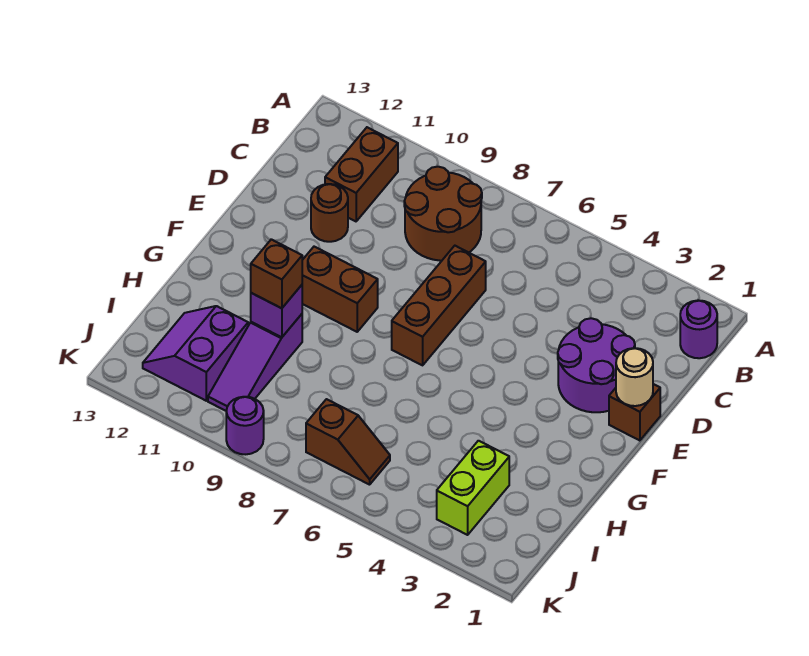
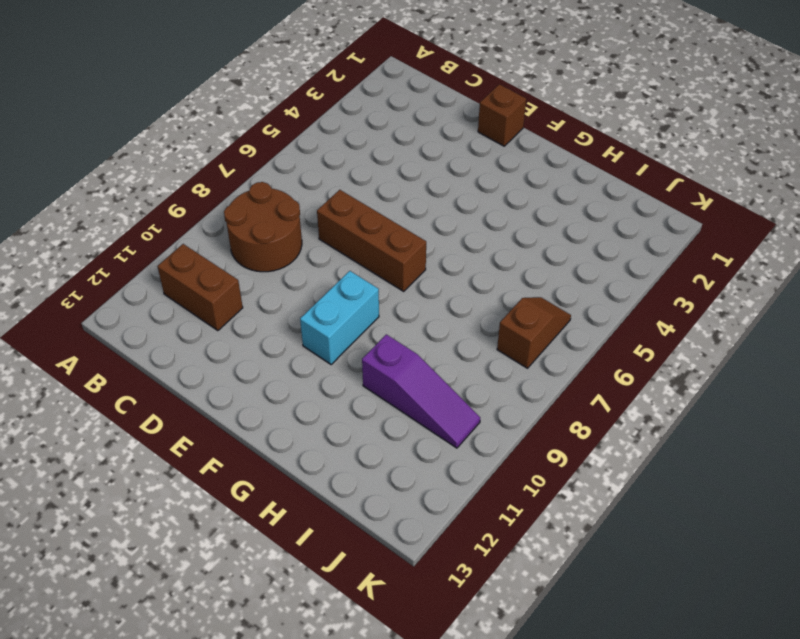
cyan 1x2 brick [300,271,379,364] -> brown 1x2 brick [302,247,378,332]
none -> purple 1x1 round brick [680,300,717,358]
none -> purple 2x2 round brick [558,318,635,412]
none -> brown 1x1 round brick [311,184,348,242]

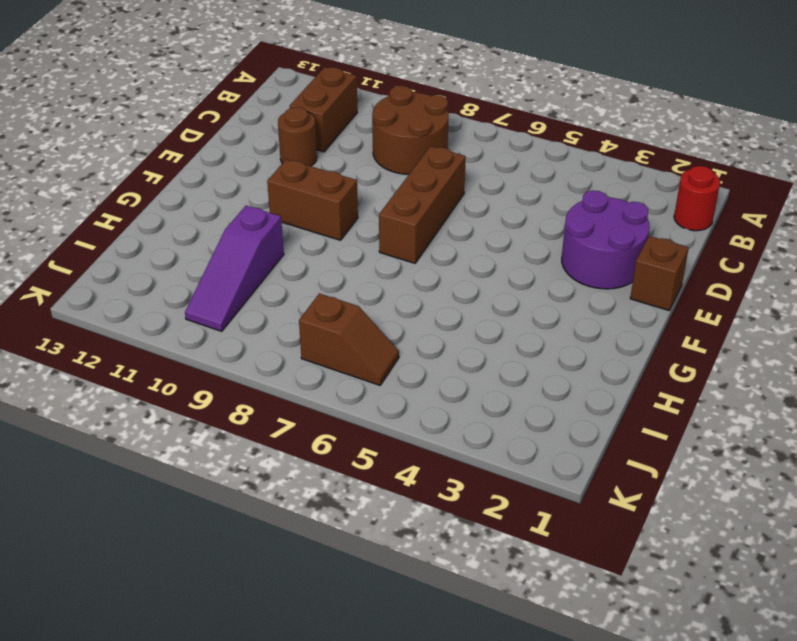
red 1x1 round brick [674,166,720,231] -> purple 1x1 round brick [680,300,717,358]
none -> lime 1x2 brick [437,441,509,535]
none -> purple 2x2 slope [143,306,248,401]
none -> purple 1x1 round brick [226,397,264,454]

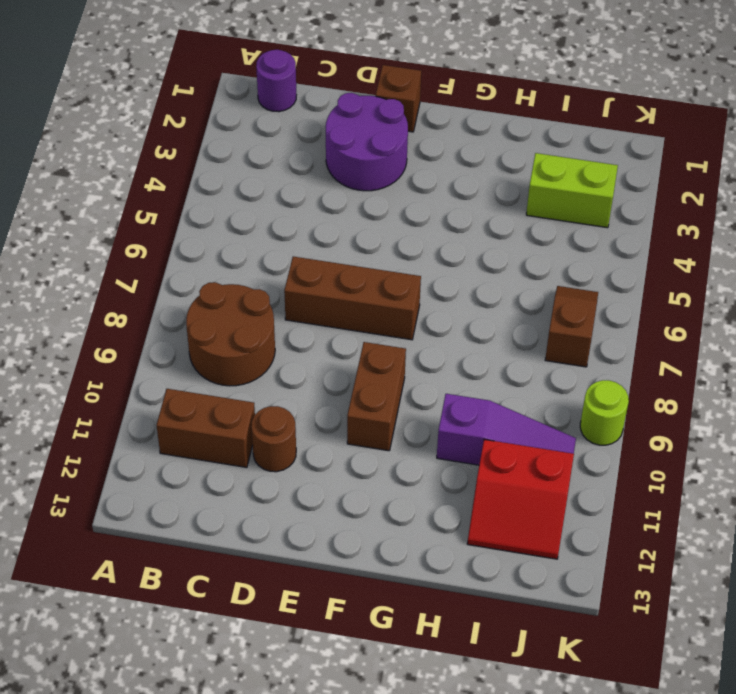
red 2x2 slope [467,439,574,559] -> purple 2x2 slope [143,306,248,401]
lime 1x1 round brick [580,380,629,445] -> purple 1x1 round brick [226,397,264,454]
none -> tan 1x1 round brick [616,348,653,406]
none -> purple 1x1 brick [251,285,302,337]
none -> brown 1x1 brick [251,239,302,308]

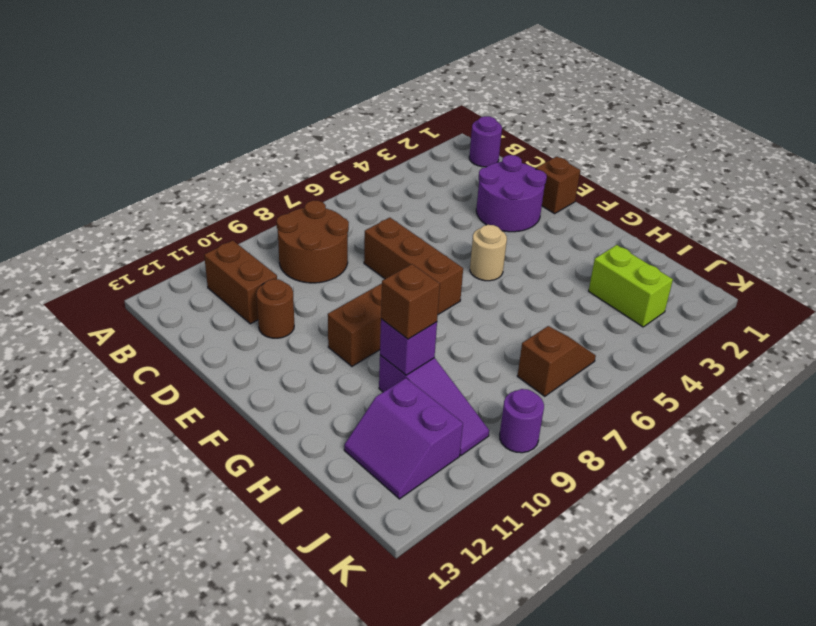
tan 1x1 round brick [470,225,507,281] -> tan 1x1 round brick moved to [616,348,653,406]

